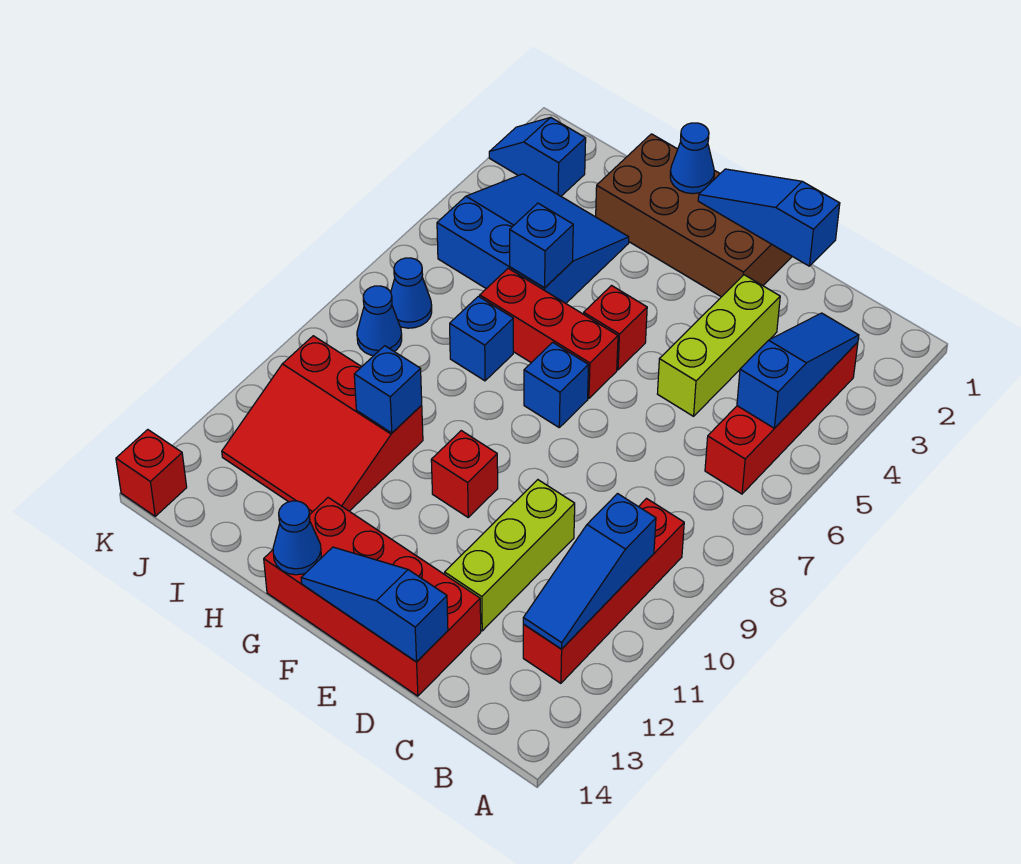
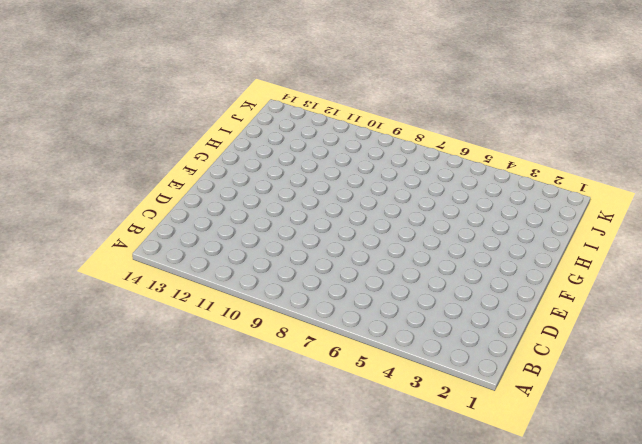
none -> red 1x4 brick [705,342,858,494]
none -> red 1x4 brick [523,499,684,683]
none -> lime 1x3 brick [657,275,780,416]

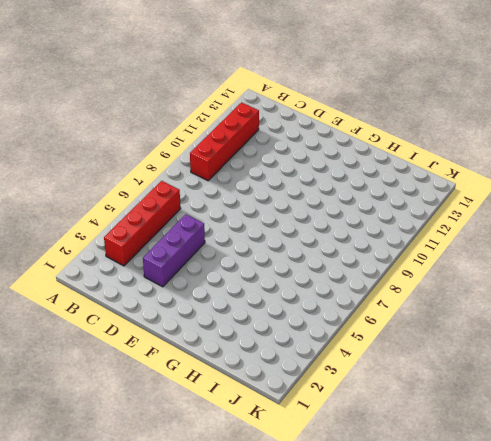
purple 1x3 brick [143,214,205,287] -> lime 1x3 brick [657,275,780,416]
none -> lime 1x3 brick [445,480,575,631]
none -> red 2x4 brick [264,498,481,696]
none -> brown 2x4 brick [596,134,792,297]

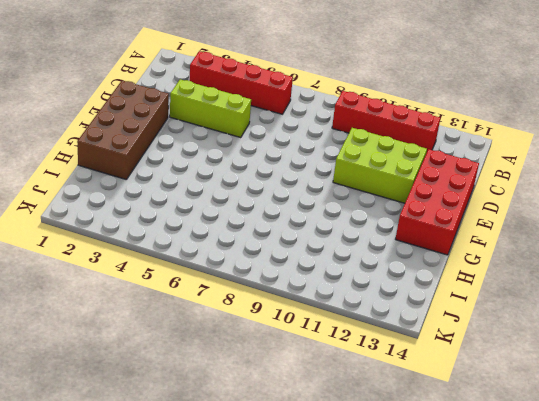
lime 2x3 brick [333,128,427,203] -> lime 1x3 brick [445,480,575,631]
none -> red 1x1 brick [584,286,647,370]
none -> red 1x3 brick [480,268,618,399]
none -> blue 1x1 brick [524,342,589,427]

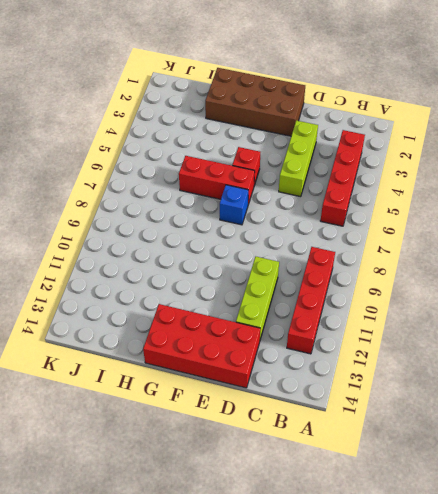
none -> red 1x1 brick [431,431,498,517]
none -> blue 3x3 slope [437,174,629,303]
none -> blue 1x1 brick [450,296,513,381]

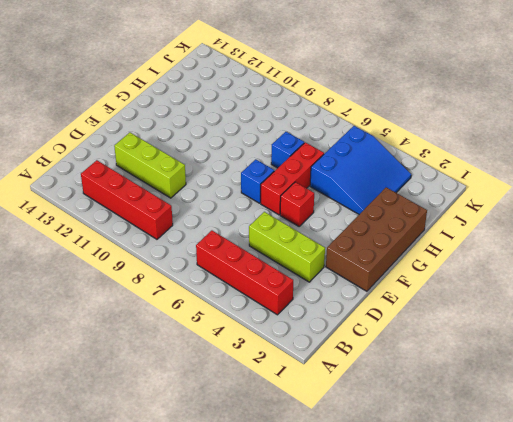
none -> red 2x4 brick [264,498,481,696]
none -> red 1x1 brick [431,431,498,517]
none -> red 3x3 slope [222,336,423,515]

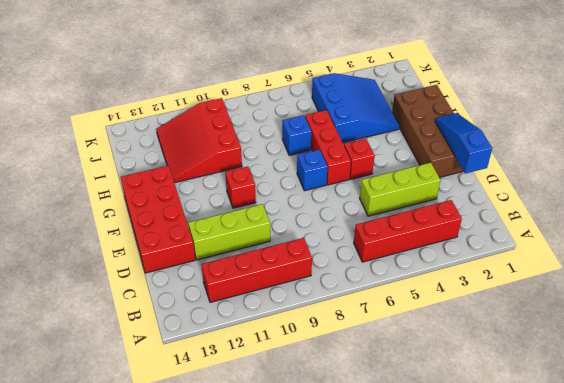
none -> blue 1x2 slope [489,118,586,196]
none -> blue 1x1 cone [391,258,432,328]
none -> blue 1x1 cone [357,286,402,356]

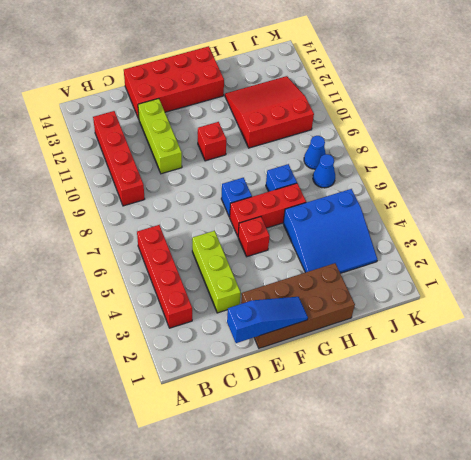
none -> blue 1x2 slope [489,118,586,196]
none -> red 1x1 brick [116,430,187,516]
none -> blue 1x3 slope [737,313,859,428]

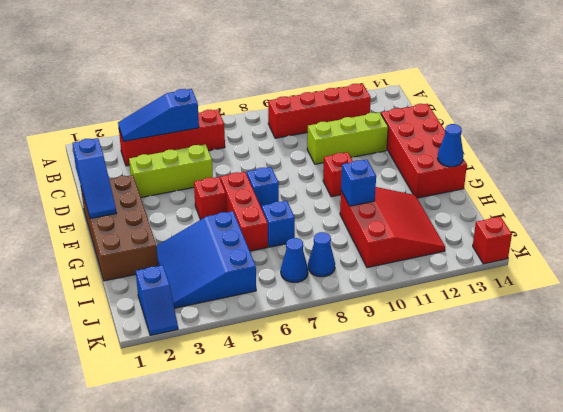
none -> blue 1x3 slope [523,494,656,649]
none -> blue 1x3 slope [301,547,448,662]
none -> blue 1x1 cone [670,123,714,194]

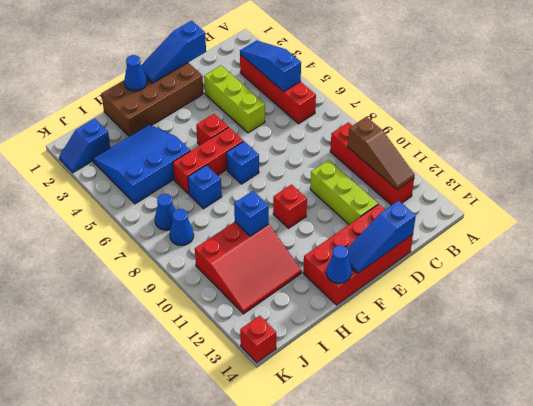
brown 1x3 slope [348,117,415,190] -> blue 1x3 slope [523,494,656,649]
none -> blue 1x1 brick [510,203,573,288]

